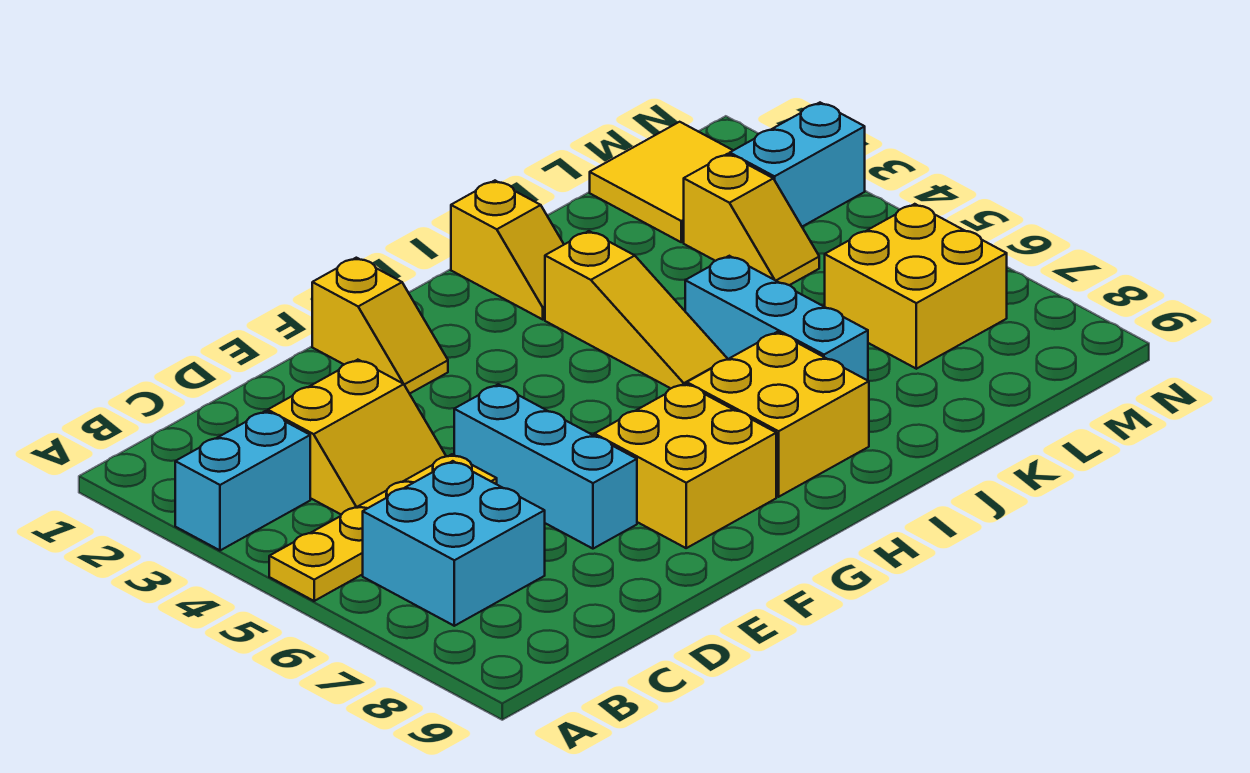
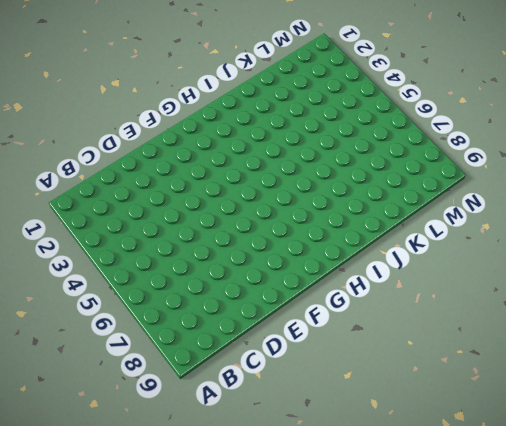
none -> cyan 1x2 brick [175,411,310,550]
none -> yellow 1x4 plate [269,454,497,601]
none -> cyan 2x2 brick [363,461,545,626]

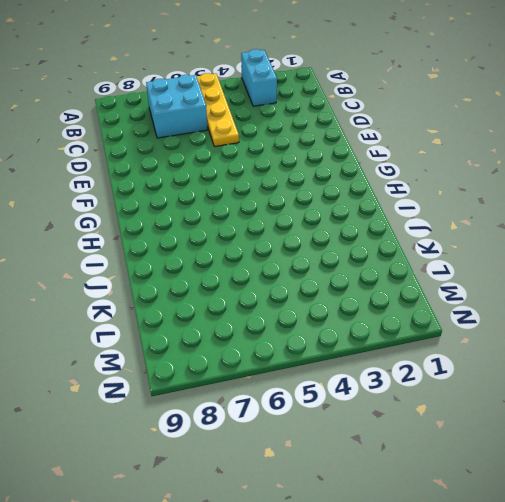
none -> yellow 2x2 slope [268,360,446,515]
none -> cyan 1x3 brick [454,384,637,549]
none -> yellow 1x2 slope [312,258,448,394]

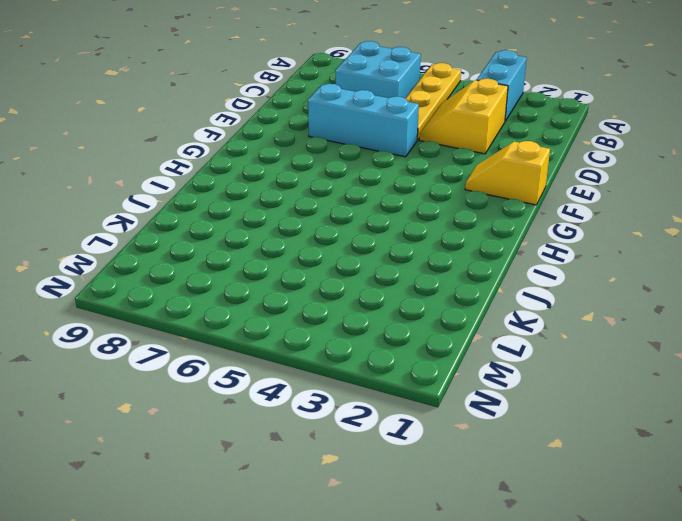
none -> yellow 2x2 brick [594,383,776,548]
none -> yellow 2x2 brick [687,332,869,497]
none -> yellow 1x2 slope [451,181,564,319]

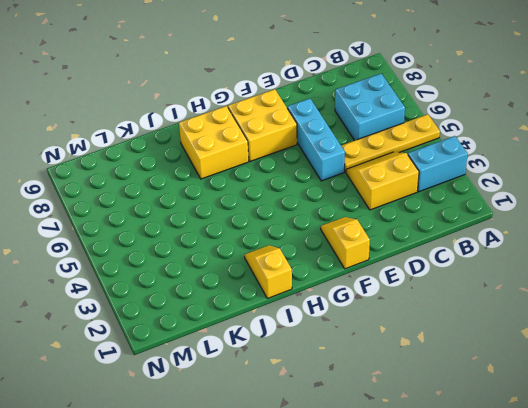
none -> yellow 1x3 slope [545,231,727,389]
none -> cyan 1x3 brick [685,256,868,381]
none -> yellow 2x2 tile [590,122,733,242]

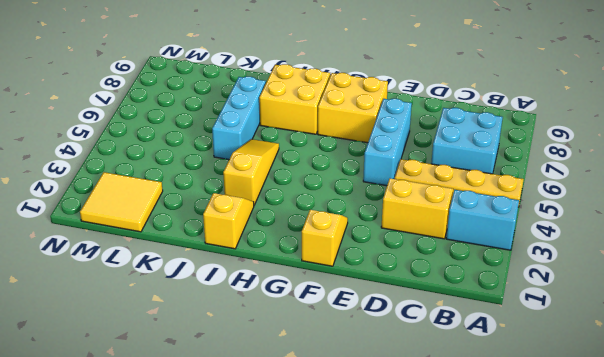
none -> yellow 1x2 slope [684,154,819,285]
none -> yellow 2x2 brick [825,204,1007,369]
none -> cyan 1x2 brick [730,103,865,227]

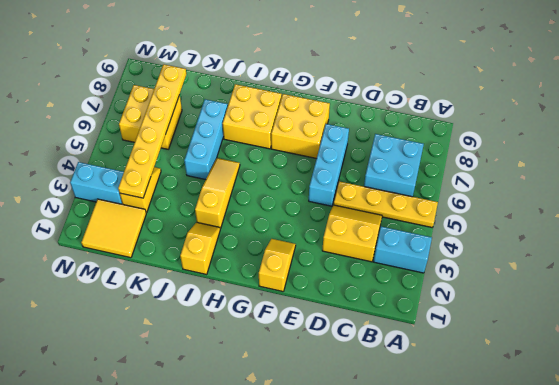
yellow 1x6 plate [118,64,186,198] -> none

